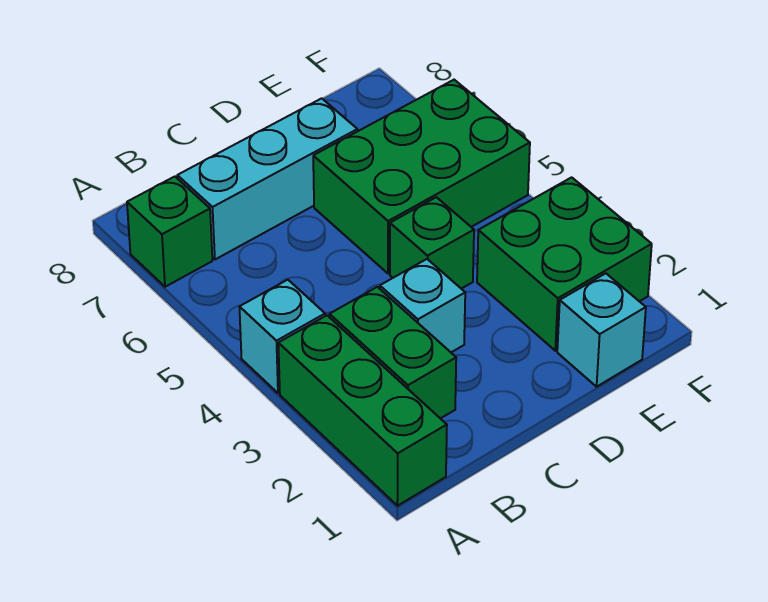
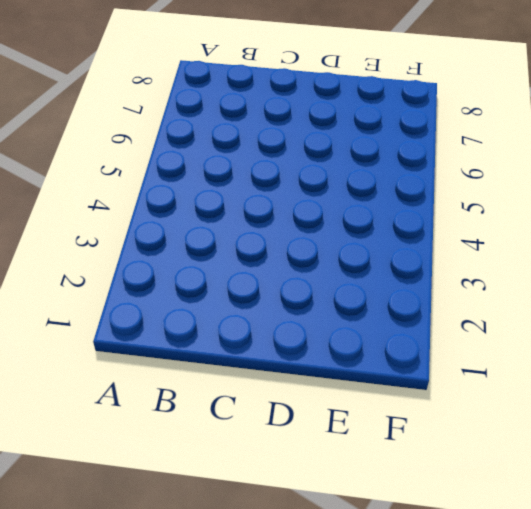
none -> green 1x3 brick [278,315,447,506]
none -> cyan 1x1 brick [240,280,325,393]

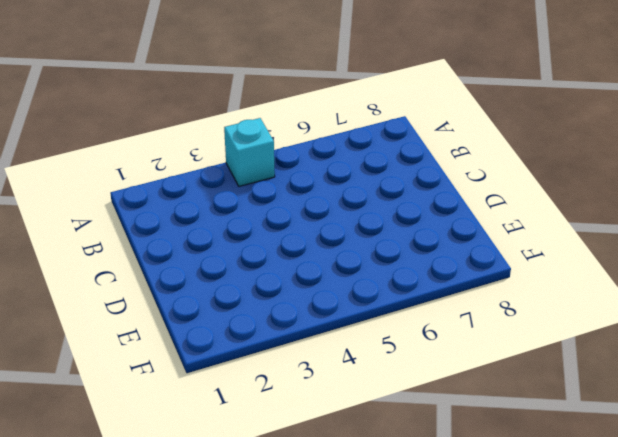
none -> green 1x3 brick [278,315,447,506]
none -> green 1x1 brick [127,177,212,287]

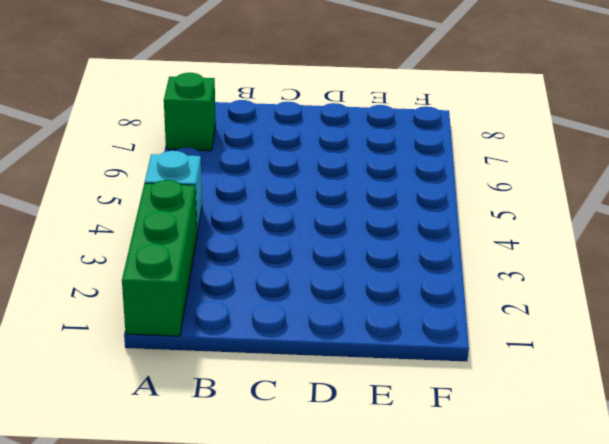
none -> green 1x2 brick [329,287,456,419]
none -> cyan 1x3 brick [177,98,358,259]

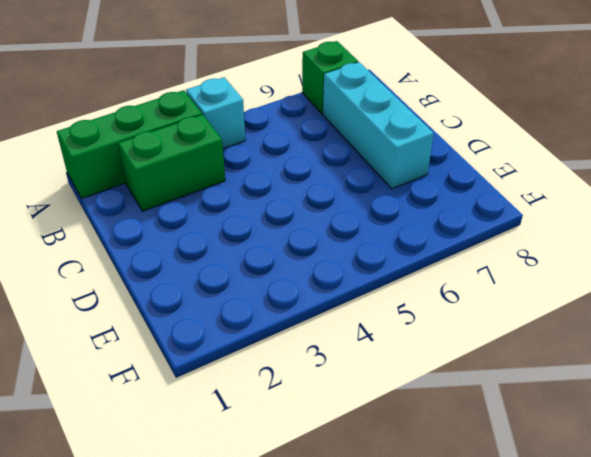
none -> cyan 1x1 brick [380,259,465,352]
none -> green 1x1 brick [390,197,474,289]

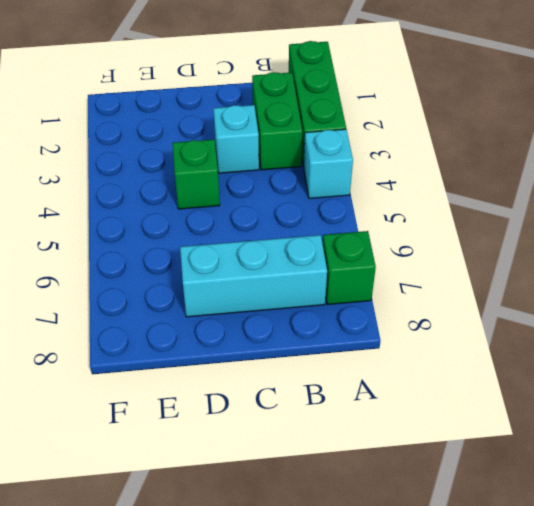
none -> green 2x3 brick [313,80,530,274]
none -> cyan 1x1 brick [557,273,646,387]

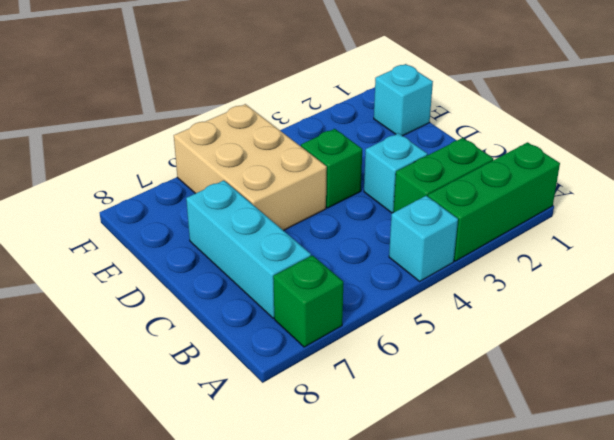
tan 2x3 brick [174,104,327,231] -> green 2x3 brick [313,80,530,274]
none -> green 2x2 brick [477,177,652,351]

